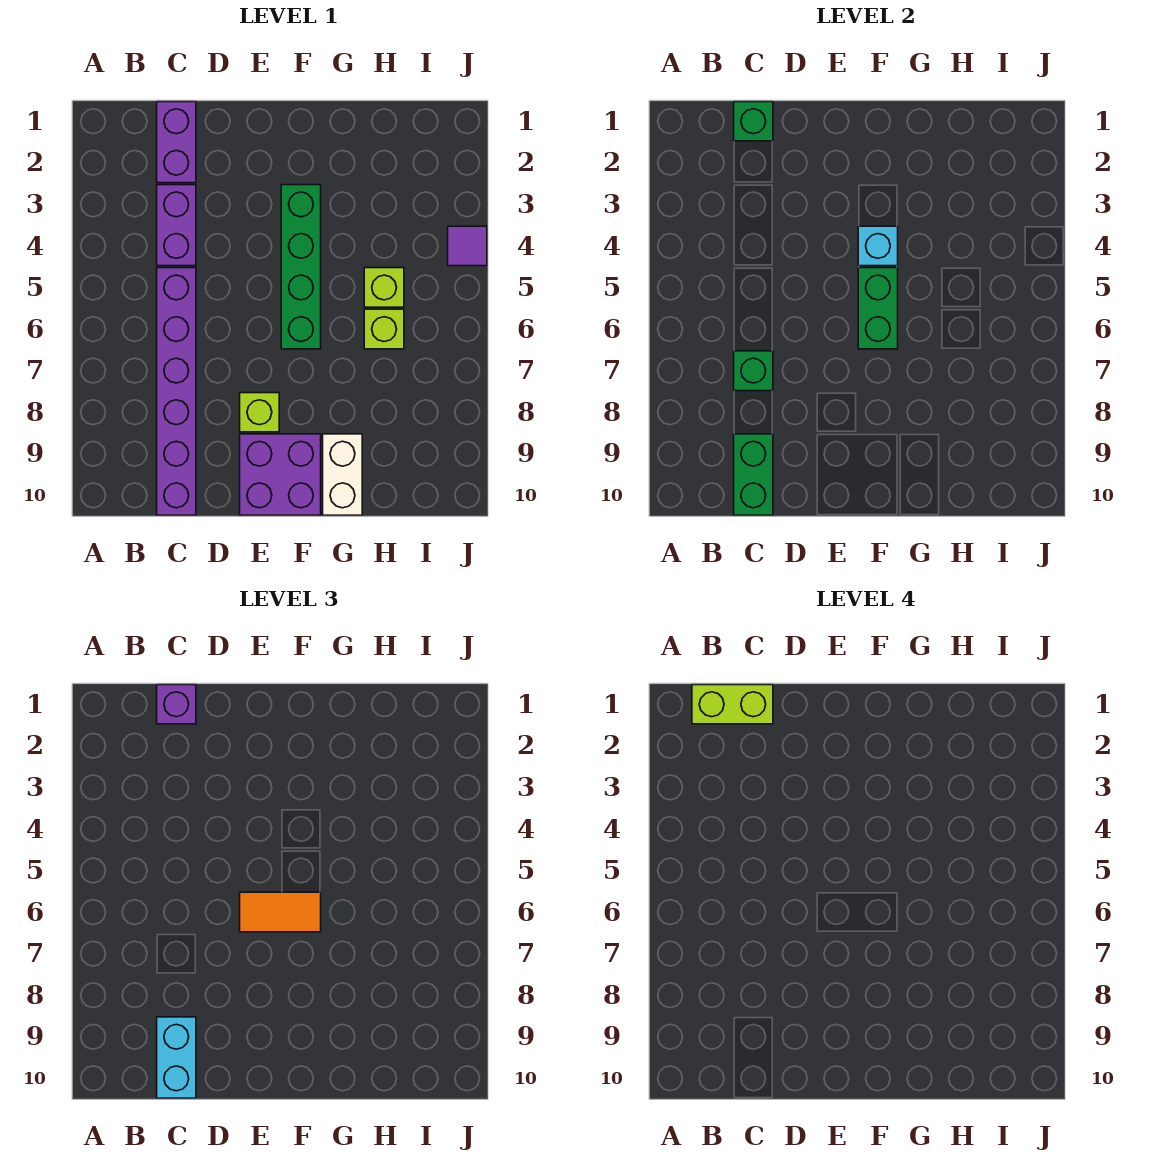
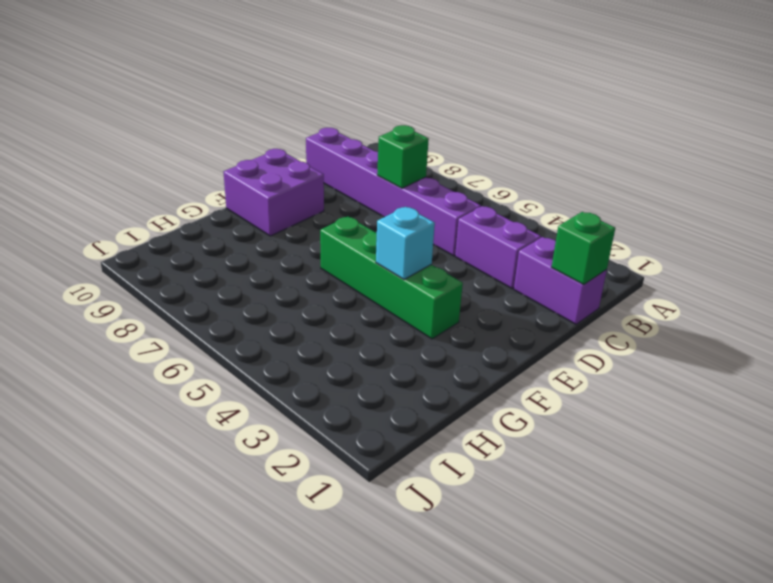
none -> lime 1x1 brick [240,393,279,432]
none -> white 1x2 brick [323,434,362,515]
none -> lime 1x1 brick [364,268,404,307]

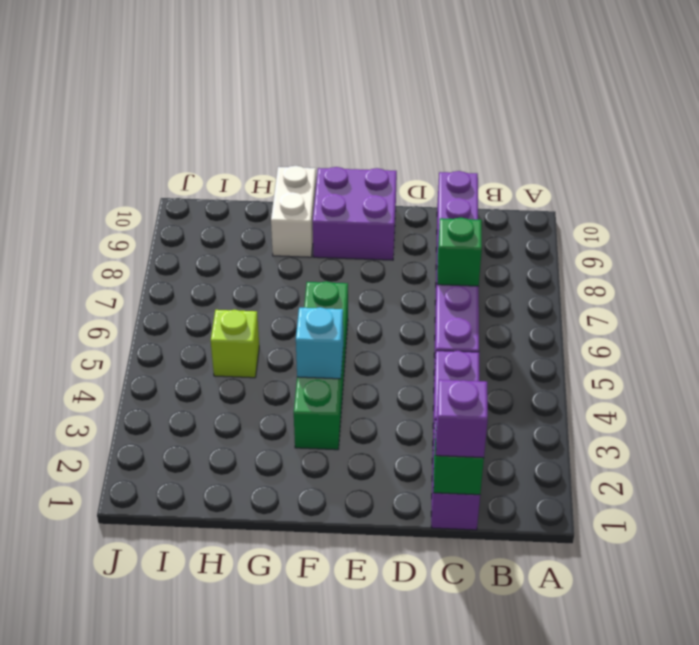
none -> lime 1x1 brick [240,393,279,432]
none -> lime 1x1 brick [364,309,404,349]
none -> purple 1x1 tile [448,226,487,266]

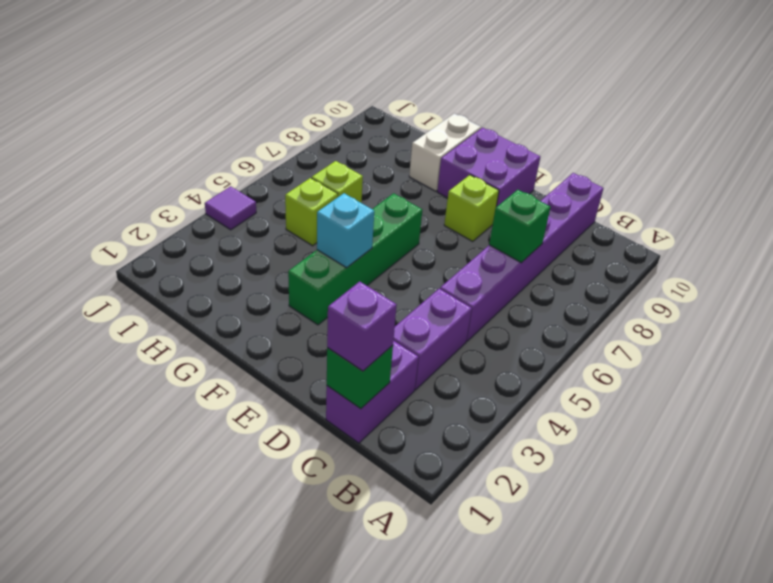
none -> green 1x2 brick [734,434,773,515]
none -> green 1x2 brick [858,268,898,349]
none -> cyan 1x2 brick [157,1017,196,1098]

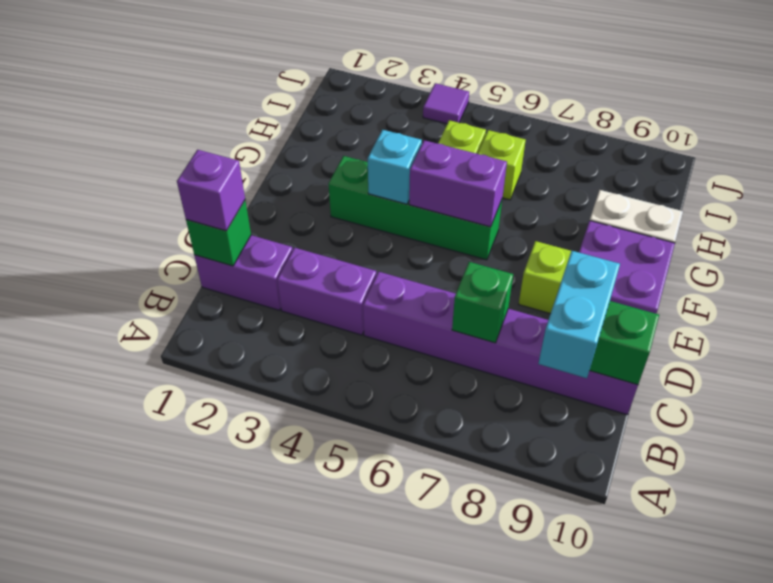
cyan 1x2 brick [538,251,620,378] -> cyan 1x2 brick turned to [157,1017,196,1098]
purple 1x2 brick [409,140,507,227] -> green 1x2 brick [858,268,898,349]
none -> orange 1x2 tile [240,892,321,932]
none -> lime 1x2 brick [692,685,773,724]

